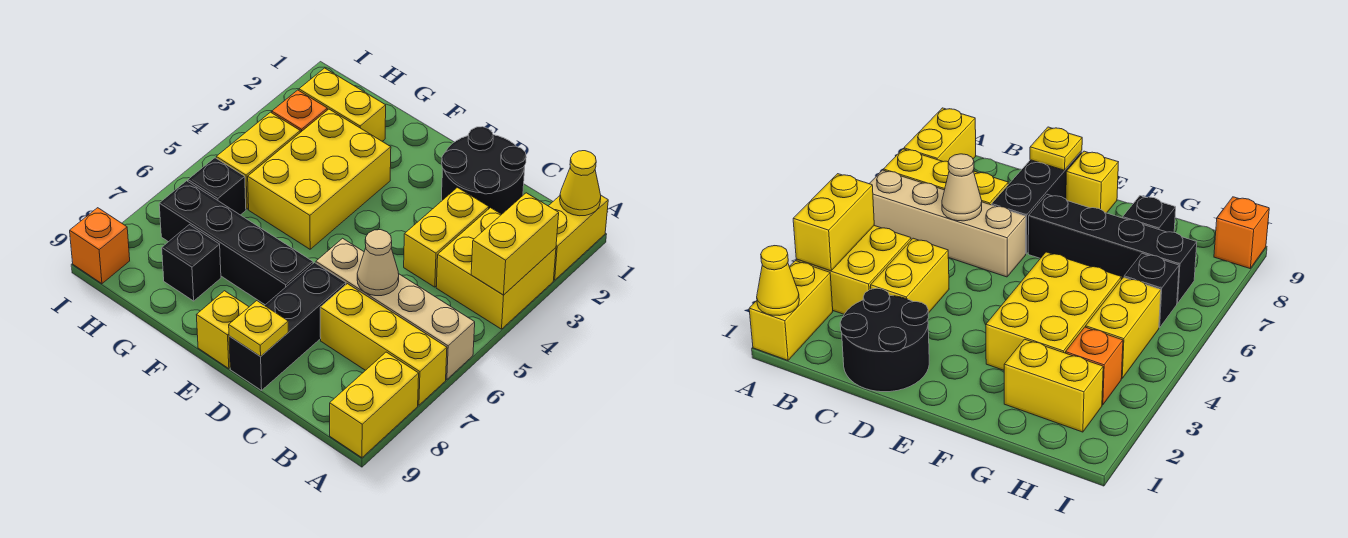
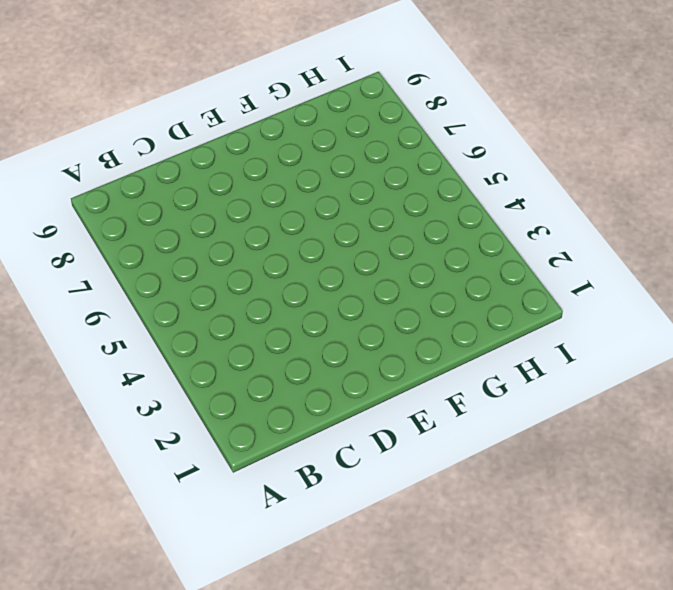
none -> yellow 1x2 brick [549,196,608,280]
none -> yellow 2x2 brick [436,208,556,329]
none -> tan 1x4 brick [316,238,475,379]

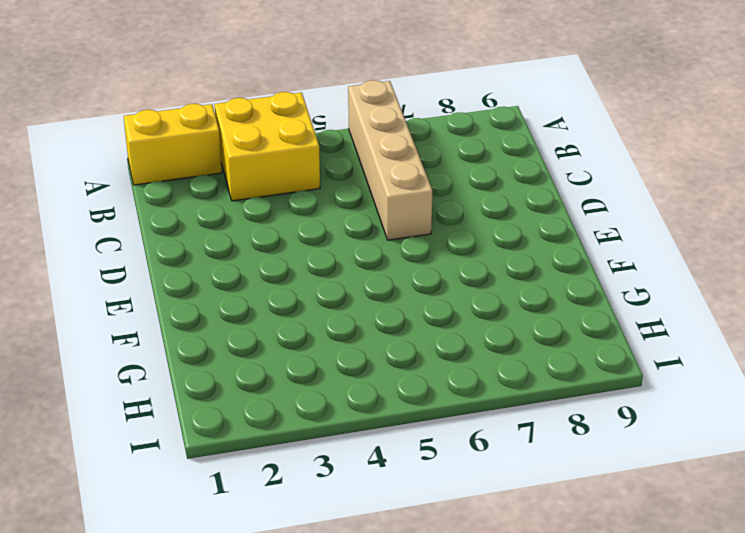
none -> yellow 1x3 brick [320,284,447,405]
none -> yellow 1x2 brick [330,352,419,458]
none -> black 2x2 round brick [442,127,526,214]

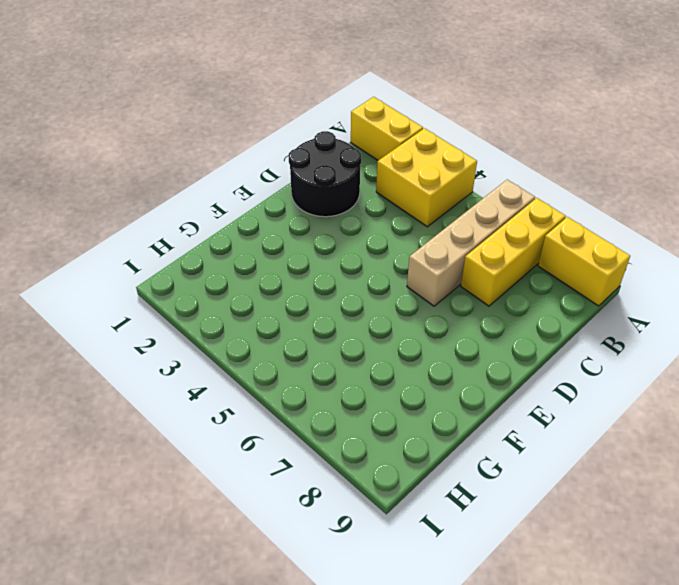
none -> yellow 1x2 brick [404,188,489,287]
none -> black 1x3 brick [229,263,346,390]
none -> black 1x4 brick [159,181,313,305]

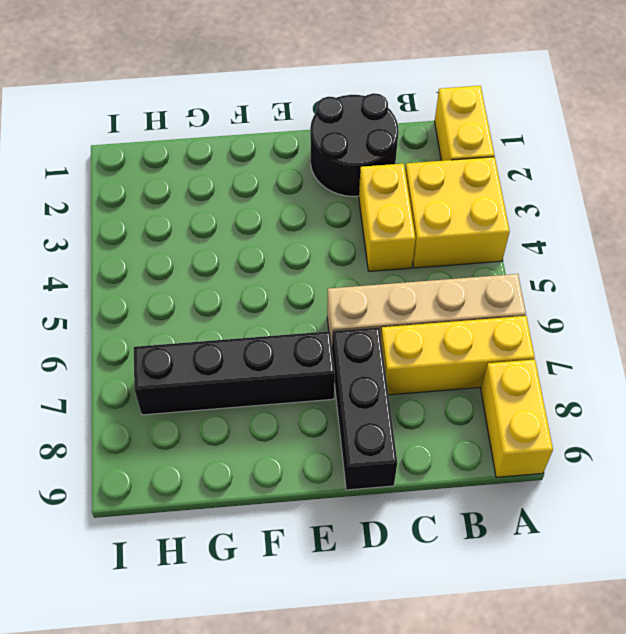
none -> yellow 1x1 brick [197,291,249,369]
none -> yellow 2x3 brick [248,109,391,249]
none -> yellow 1x2 brick [299,68,386,141]

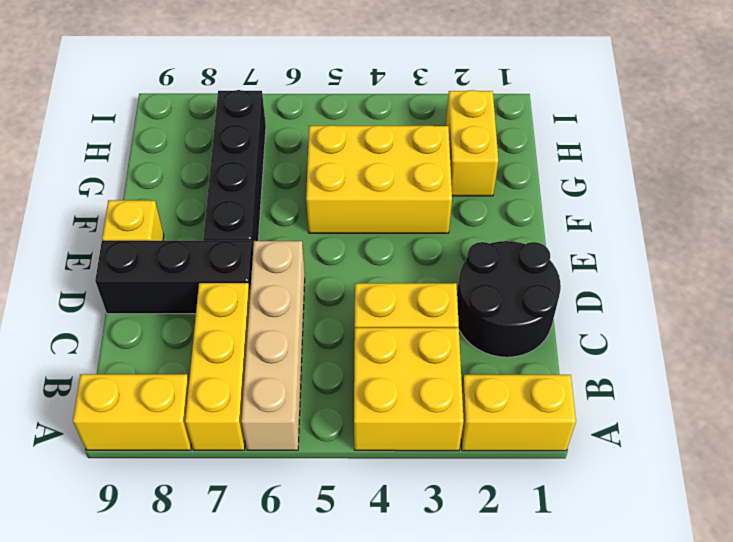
none -> black 1x1 brick [162,225,221,301]
none -> orange 1x1 brick [272,90,327,132]
none -> yellow 1x2 brick [216,112,300,209]

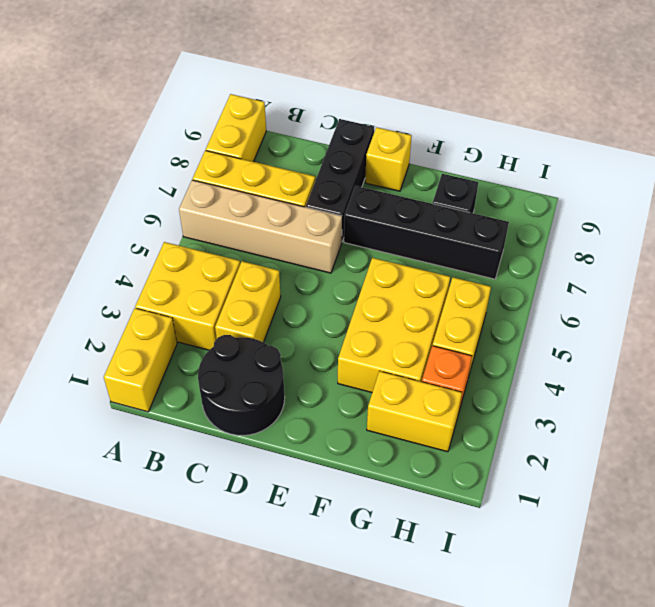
none -> black 1x1 brick [188,158,246,215]
none -> orange 1x1 brick [70,208,130,284]
none -> yellow 1x1 cone [560,151,601,216]

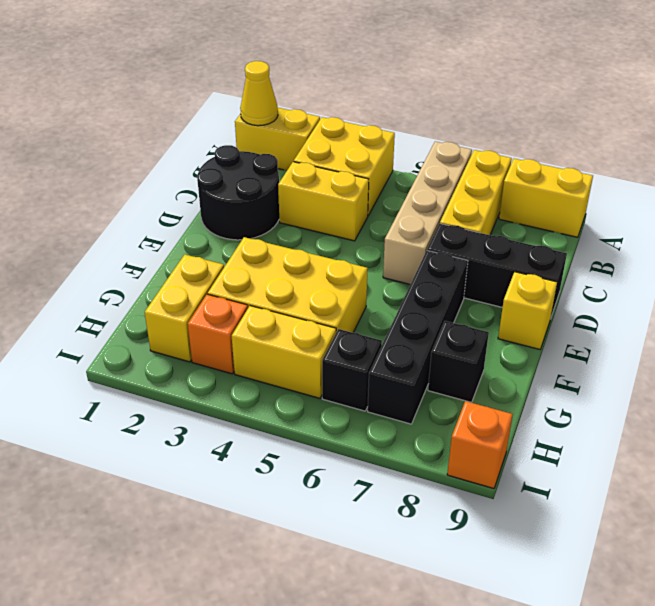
none -> yellow 1x2 brick [471,193,559,295]
none -> tan 1x1 cone [357,230,399,296]
none -> yellow 1x1 plate [229,301,288,357]

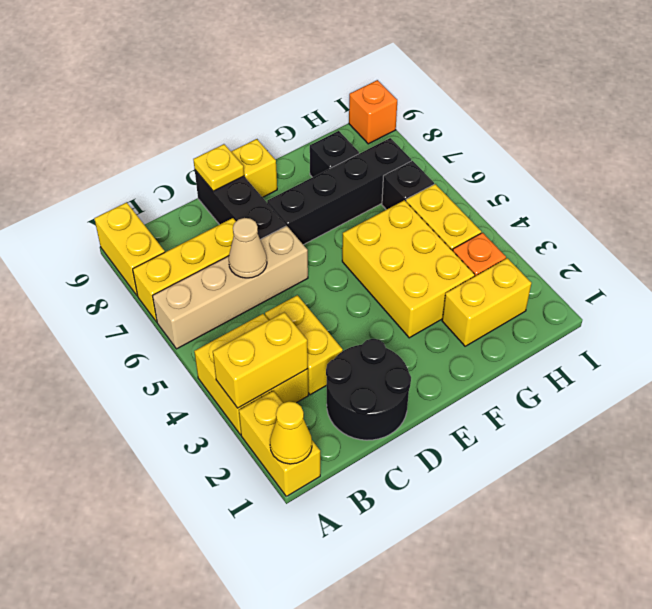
yellow 1x2 brick [213,312,308,408] -> yellow 1x2 brick turned to [471,193,559,295]

